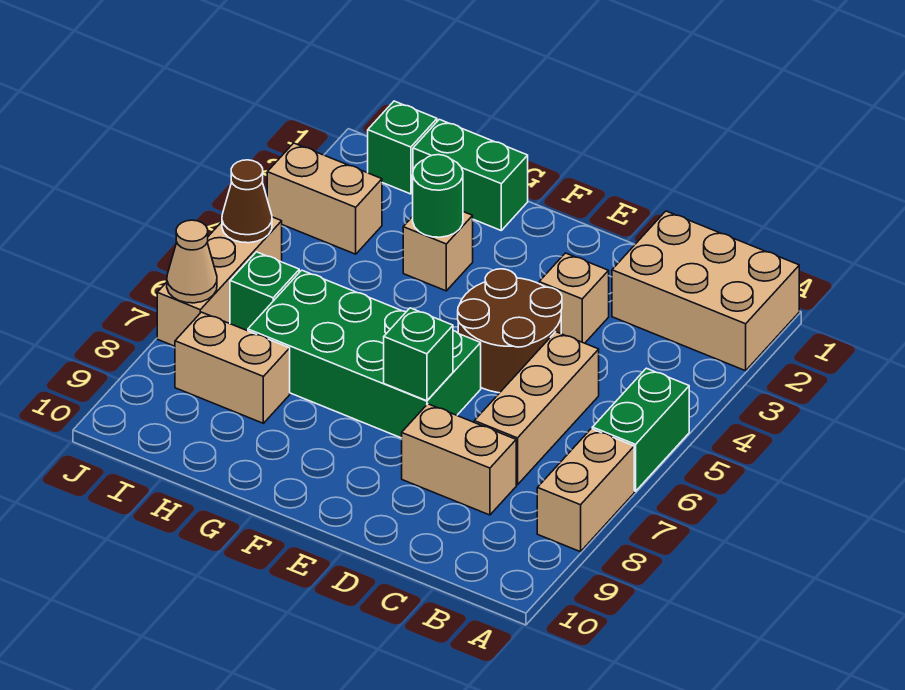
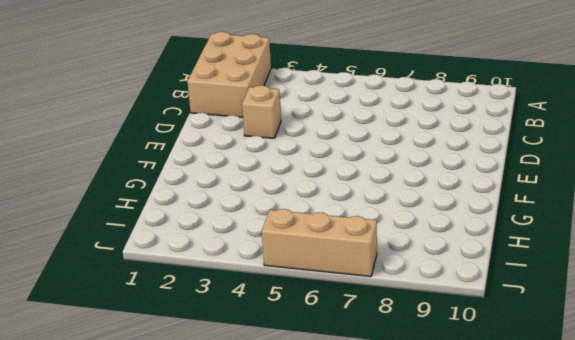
none -> green 1x2 brick [592,368,689,491]
none -> tan 1x2 brick [537,429,634,552]
none -> tan 1x3 brick [474,332,599,485]

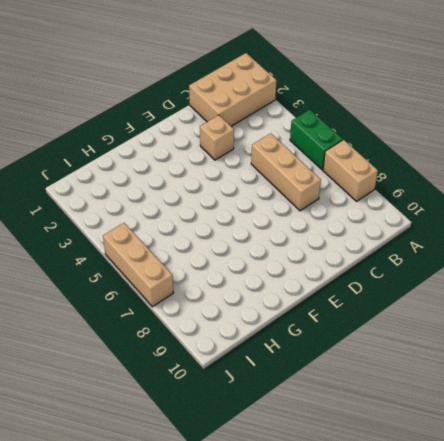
none -> tan 1x2 brick [402,404,516,515]
none -> brown 2x2 round brick [458,269,562,393]
none -> green 2x4 brick [248,270,481,438]

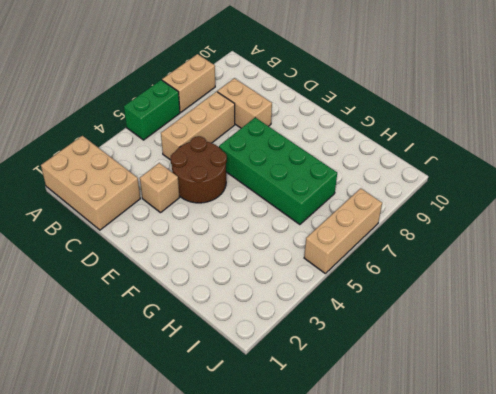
none -> green 1x2 brick [413,119,528,230]
none -> tan 1x1 brick [403,212,473,291]
none -> tan 1x2 brick [175,312,290,423]

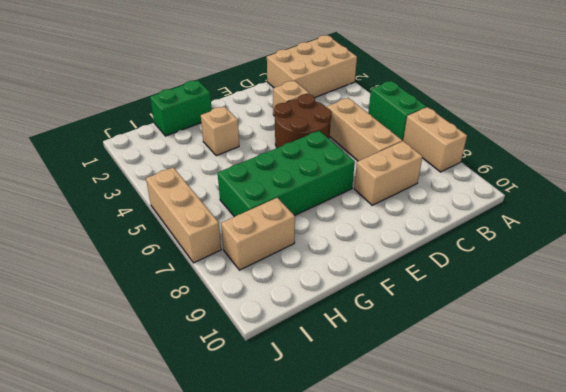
none -> green 1x1 brick [368,101,437,194]
none -> tan 1x2 brick [267,143,382,254]
none -> green 1x1 brick [230,252,299,331]

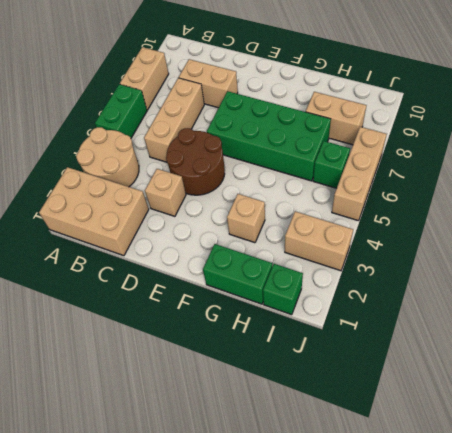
tan 2x2 round brick [76,127,139,187] -> none
none -> green 1x1 brick [384,308,453,401]
none -> green 1x1 round brick [413,155,463,237]
none -> brown 1x1 cone [222,160,272,243]

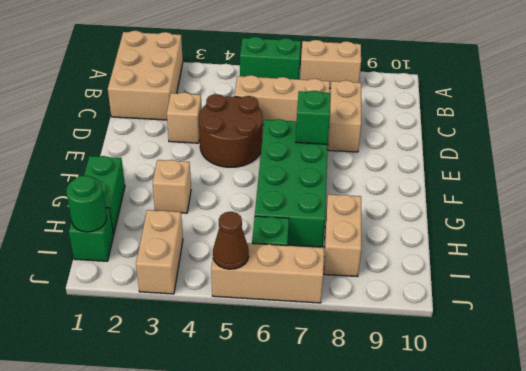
green 1x1 round brick [66,176,107,232] -> green 1x1 round brick moved to [413,155,463,237]
none -> tan 1x1 cone [167,220,217,303]

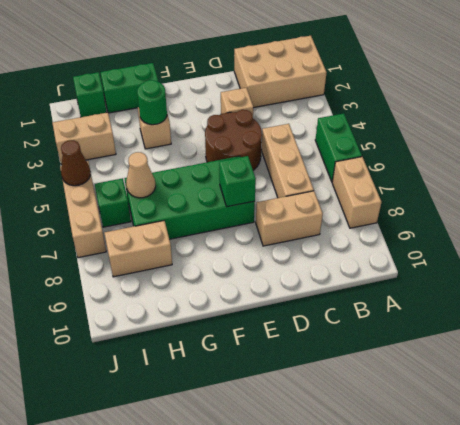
tan 1x1 cone [126,152,156,198] -> tan 1x1 cone moved to [167,220,217,303]

